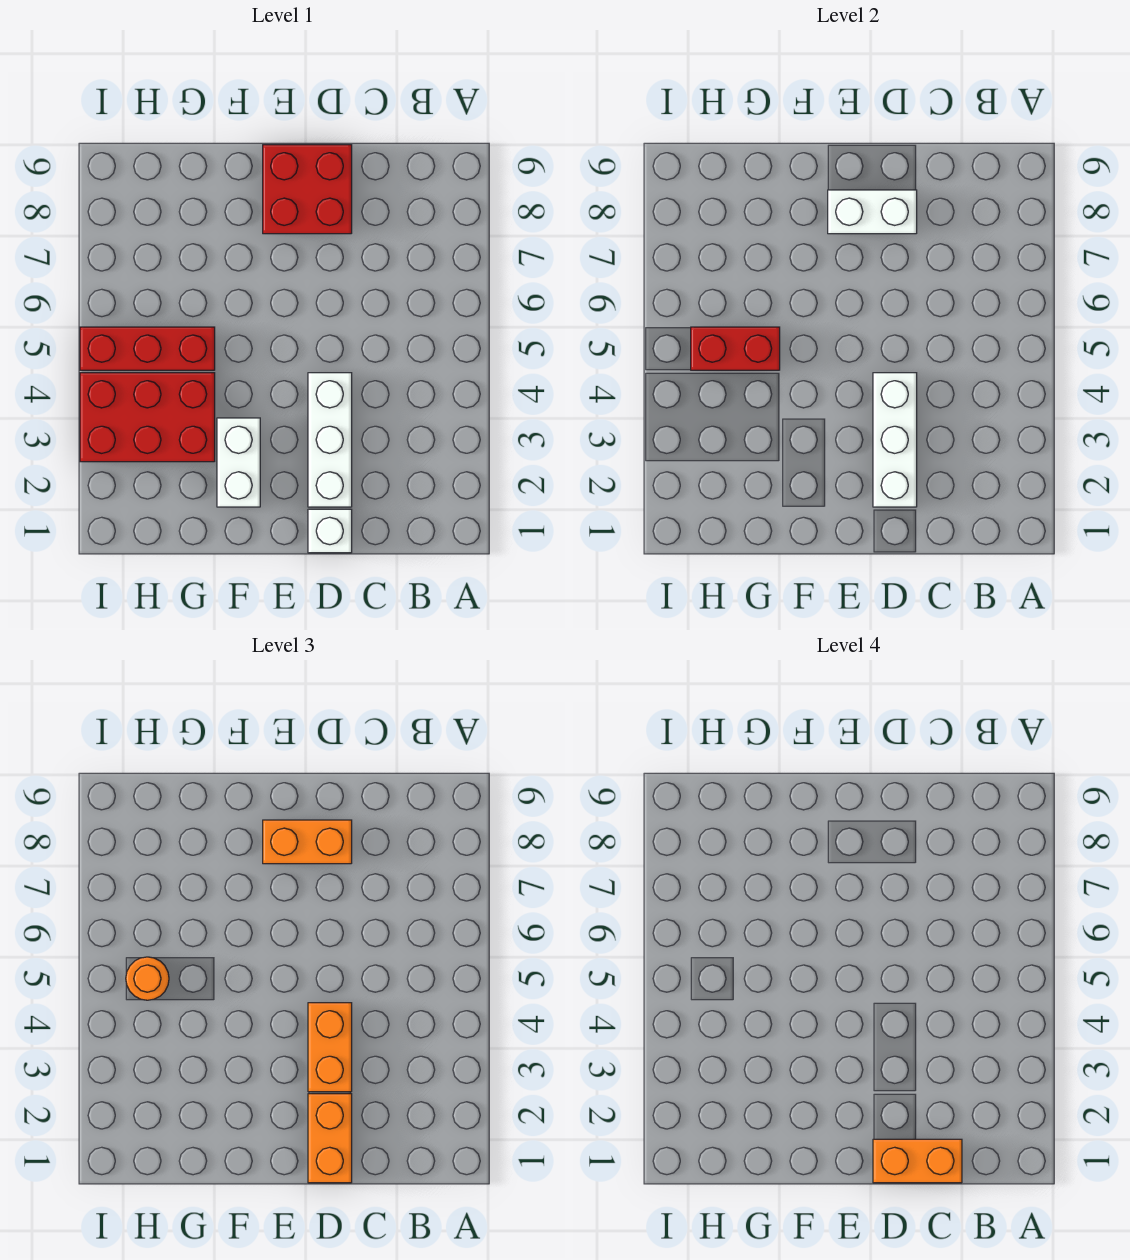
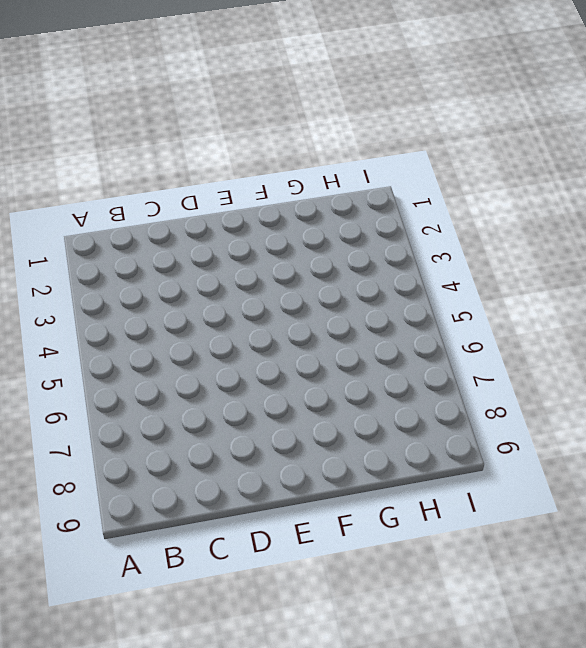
none -> white 1x1 brick [308,509,352,553]
none -> white 1x3 brick [308,373,352,507]
none -> red 2x2 brick [263,145,352,234]

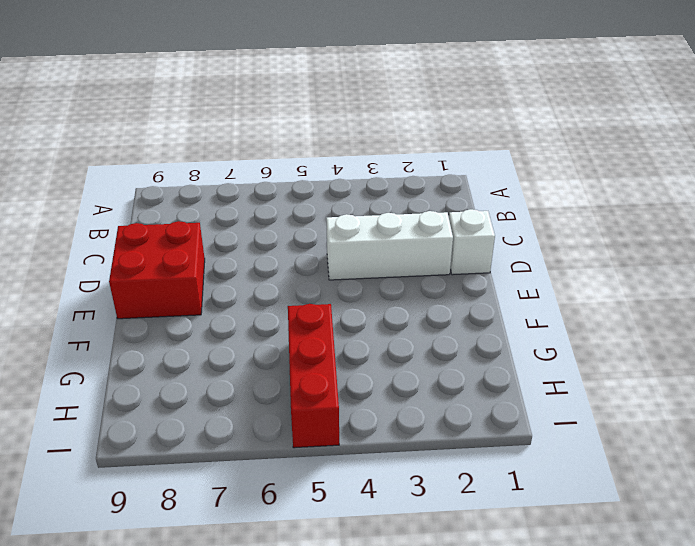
none -> white 1x2 brick [217,418,260,507]
none -> red 2x3 brick [80,373,215,462]
none -> white 1x3 brick [873,373,917,507]

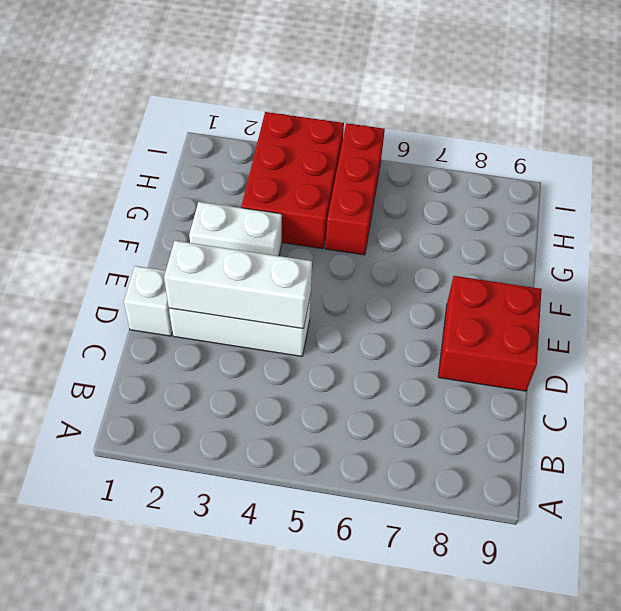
none -> white 1x2 brick [828,190,917,234]
none -> red 1x2 brick [691,327,780,370]
none -> orange 1x2 brick [308,1094,352,1183]

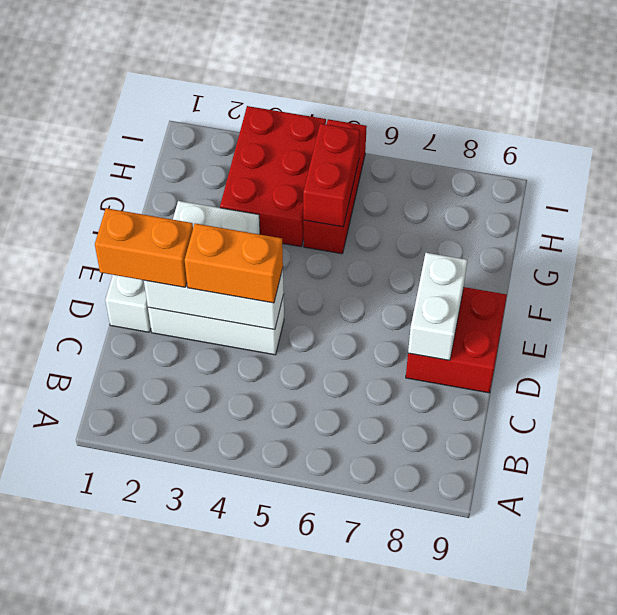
none -> orange 1x2 brick [263,820,352,864]
none -> orange 1x1 round brick [126,957,169,1000]
none -> orange 1x2 brick [873,1139,962,1183]

